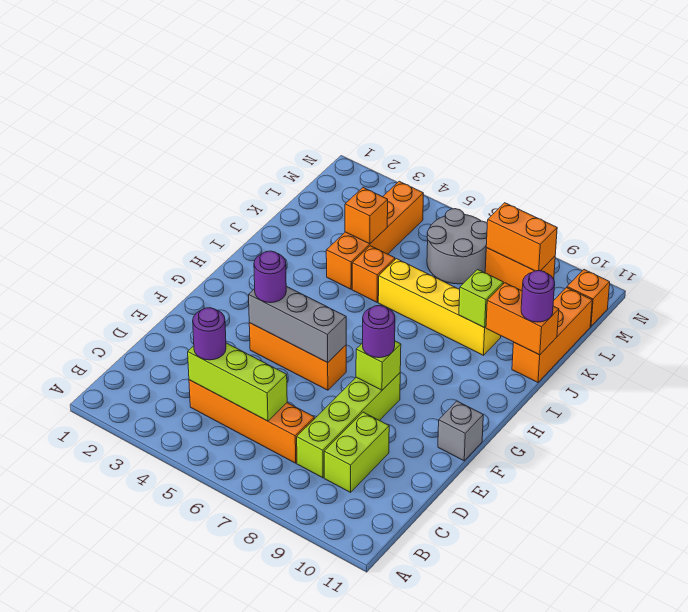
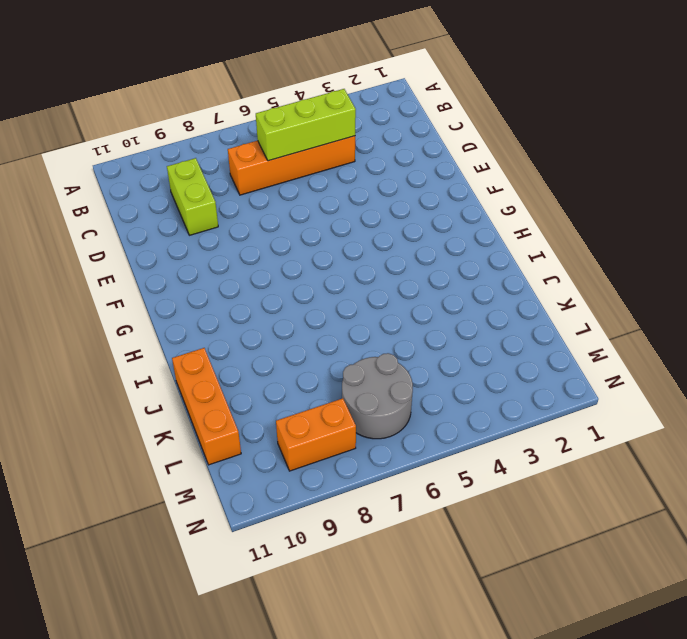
none -> lime 1x4 brick [297,373,400,478]
none -> orange 1x3 brick [249,323,346,390]
none -> grey 1x1 brick [438,401,483,461]

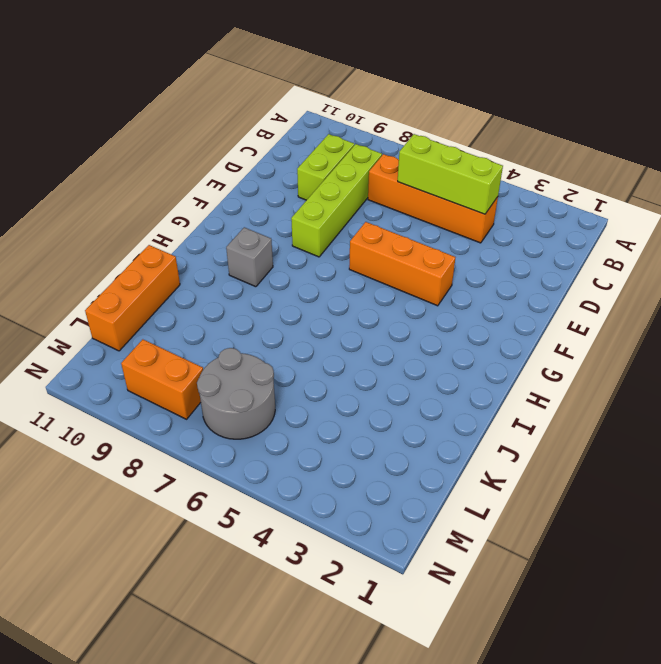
grey 1x1 brick [226,227,273,287] -> grey 1x1 brick moved to [438,401,483,461]
none -> orange 1x4 brick [326,181,423,289]
none -> orange 1x1 brick [352,246,395,302]
none -> yellow 1x4 brick [378,259,501,355]

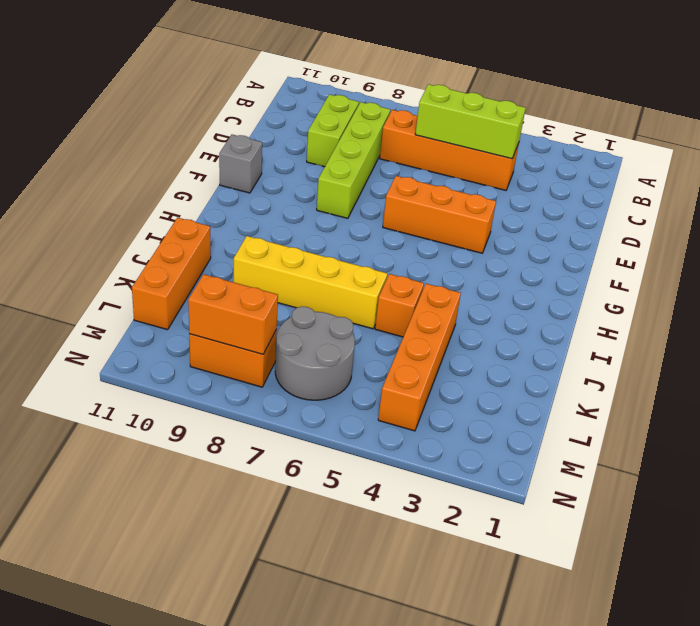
none -> orange 1x1 brick [567,270,610,326]
none -> grey 1x3 brick [249,286,346,362]
none -> lime 1x1 brick [356,341,401,390]

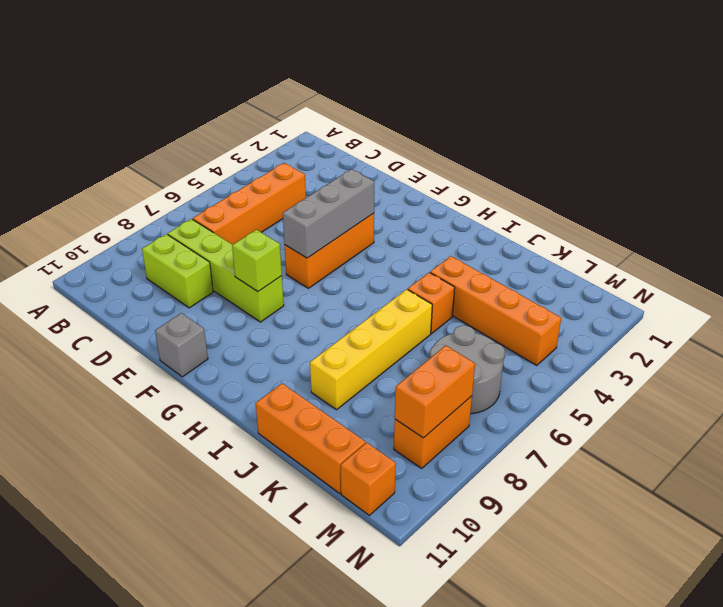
none -> lime 1x3 brick [188,343,287,421]
none -> lime 1x1 brick [459,270,503,328]
none -> orange 1x2 brick [486,283,559,355]

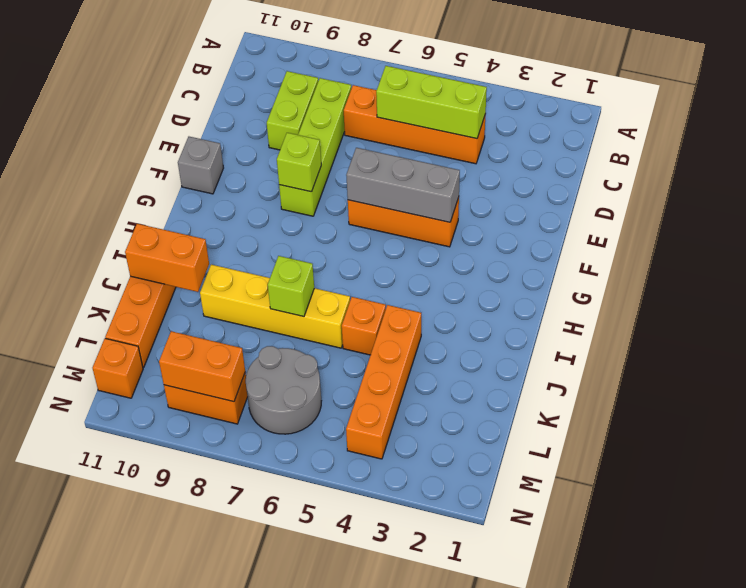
lime 1x1 brick [268,256,314,317] -> lime 1x1 brick moved to [459,270,503,328]
none -> orange 1x1 brick [345,188,388,244]
none -> purple 1x1 round brick [193,308,226,360]
none -> purple 1x1 round brick [254,251,286,303]

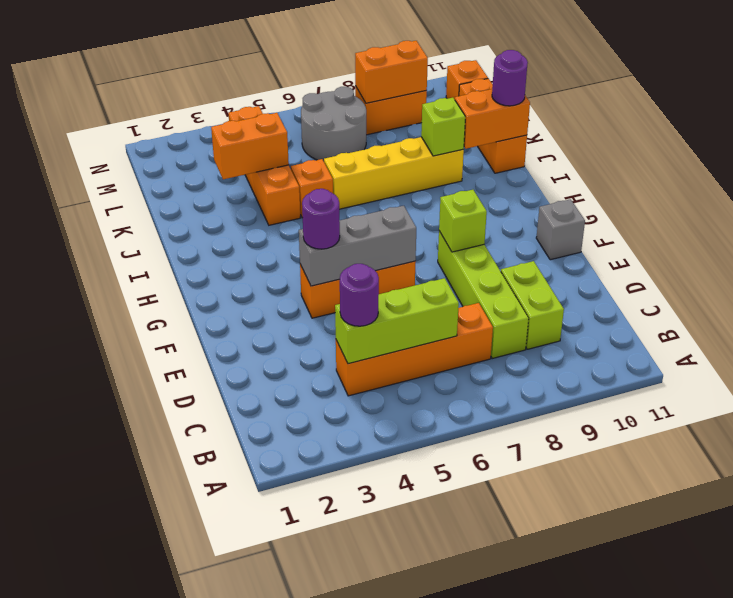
orange 1x2 brick [211,113,289,179] -> orange 1x1 brick [345,188,388,244]
none -> purple 1x1 round brick [363,305,395,358]

